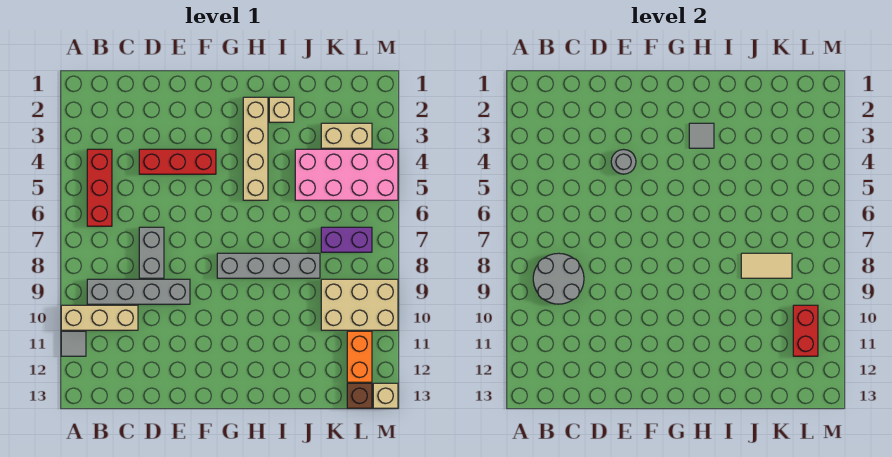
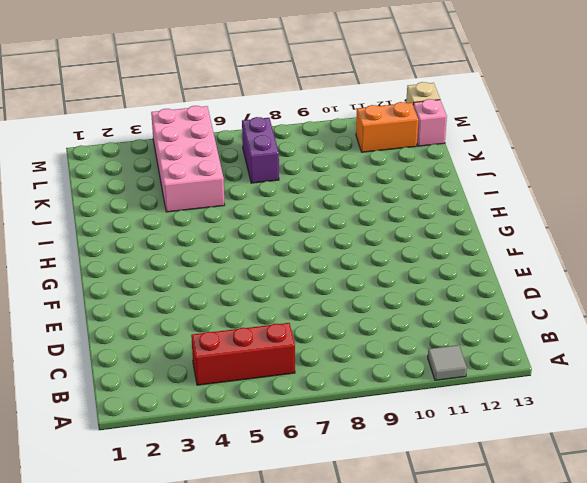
pink 1x1 brick [413,99,447,146] -> brown 1x1 brick [347,383,372,408]
none -> tan 1x3 brick [61,305,138,330]
none -> grey 1x4 brick [87,279,190,304]
none -> red 1x3 brick [139,149,216,174]

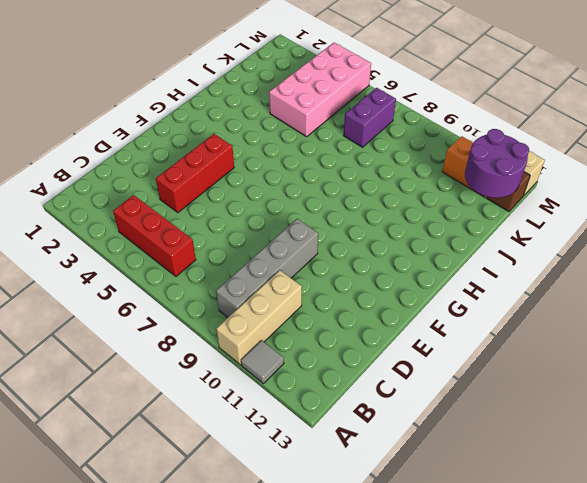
purple 2x2 round brick [465,129,529,198] -> none
none -> grey 1x2 brick [139,227,164,278]
none -> grey 1x4 brick [217,253,320,278]
none -> tan 1x4 brick [243,97,268,200]

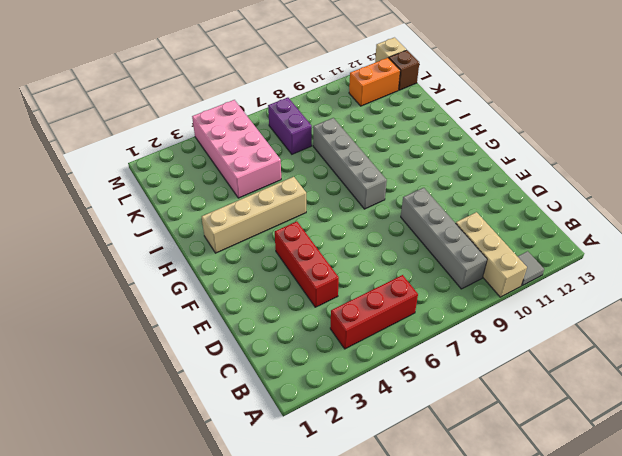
none -> grey 1x2 brick [139,227,164,278]
none -> tan 1x1 brick [269,97,294,122]
none -> tan 1x2 brick [321,123,372,148]

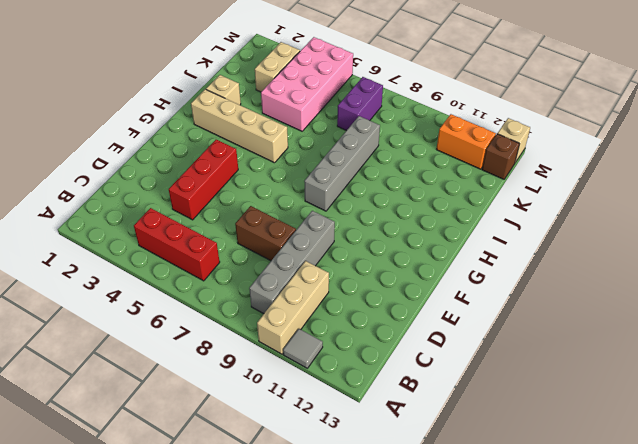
brown 1x2 brick [235,206,296,261] -> grey 1x2 brick [139,227,164,278]
none -> tan 2x3 brick [321,279,398,330]
none -> grey 2x2 round brick [533,253,584,304]
none -> grey 1x1 round brick [611,149,636,174]

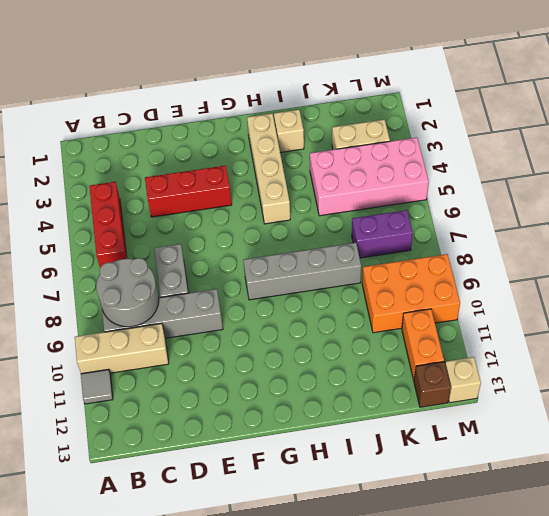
orange 2x3 brick [362,254,460,333] -> tan 2x3 brick [321,279,398,330]
none -> grey 1x1 round brick [611,149,636,174]
none -> grey 1x1 tile [689,123,714,148]
none -> tan 1x2 tile [741,253,792,278]

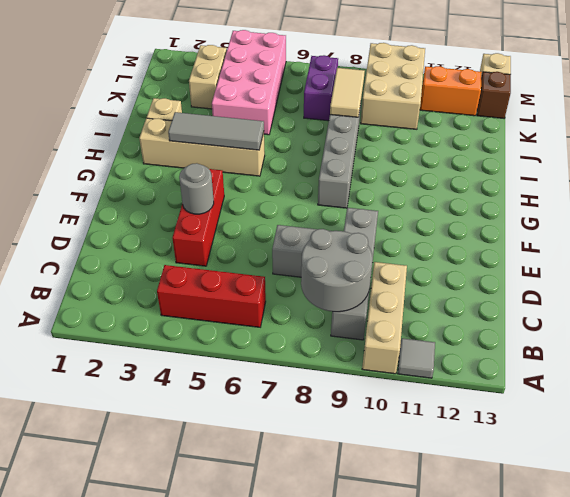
grey 1x3 tile [168,112,264,150] -> grey 1x1 tile [689,123,714,148]
none -> red 1x2 brick [793,305,818,356]

